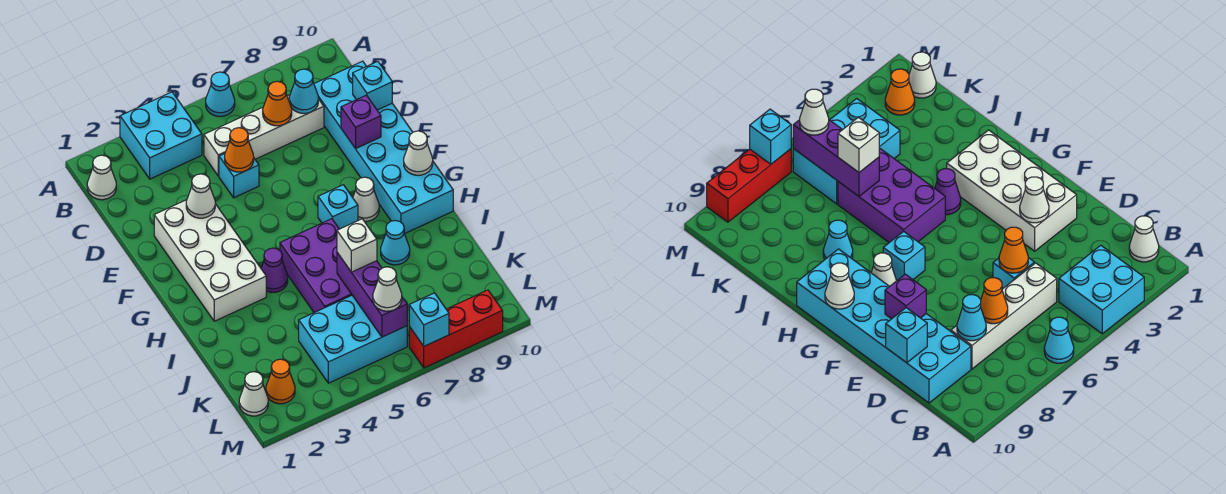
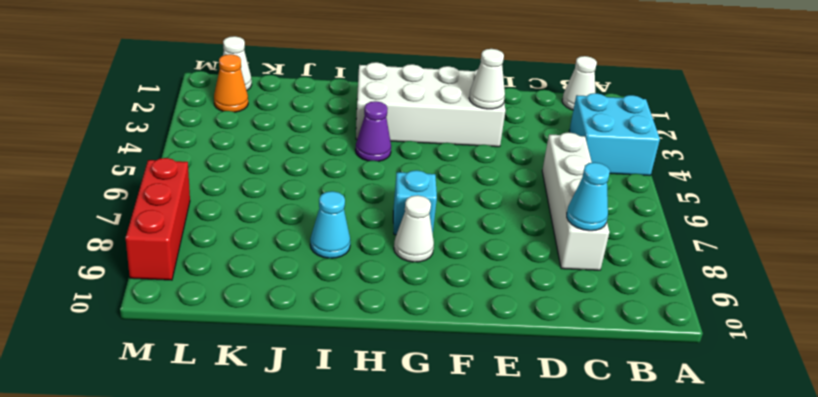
none -> cyan 1x1 cone [206,72,235,116]
none -> cyan 2x6 brick [314,61,453,234]
none -> cyan 1x1 brick [219,154,259,198]

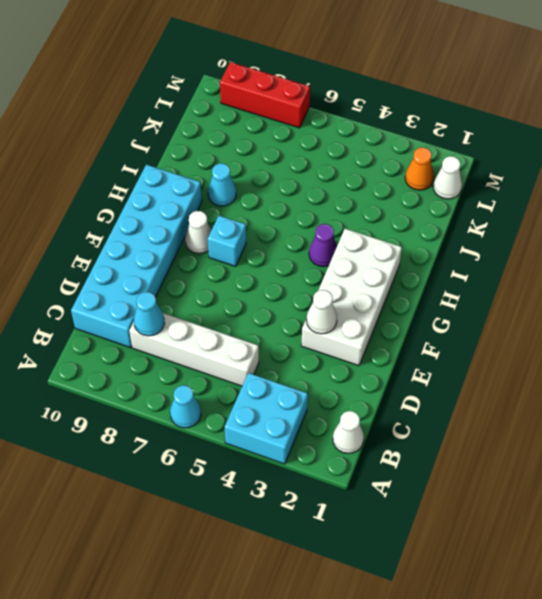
none -> cyan 1x1 brick [219,154,259,198]
none -> purple 2x3 brick [280,219,352,313]
none -> cyan 2x3 brick [299,295,407,383]

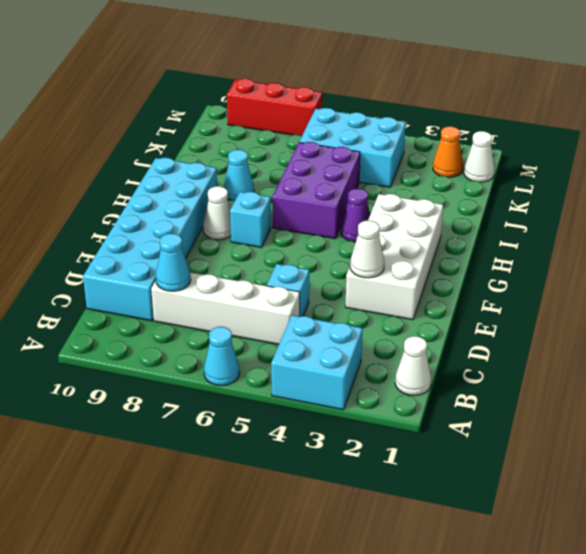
none -> orange 1x1 cone [263,81,292,126]
none -> orange 1x1 cone [225,128,254,172]
none -> cyan 1x1 brick [353,61,392,110]

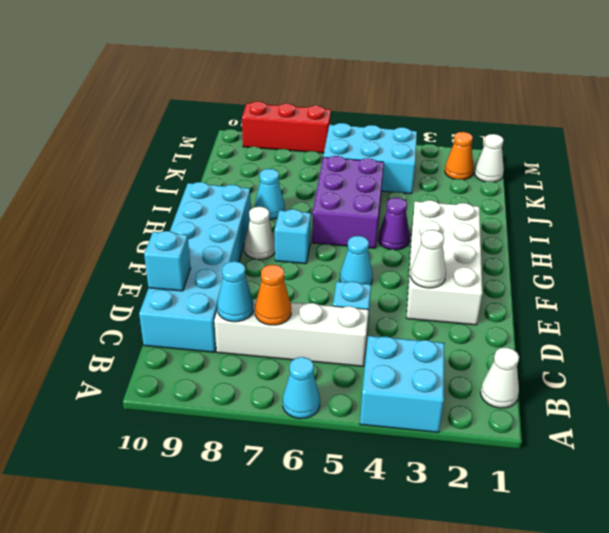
cyan 1x1 cone [340,236,373,284] -> none
none -> orange 1x1 cone [225,128,254,172]
none -> purple 1x1 brick [341,95,381,149]
none -> white 1x1 cone [404,131,433,175]

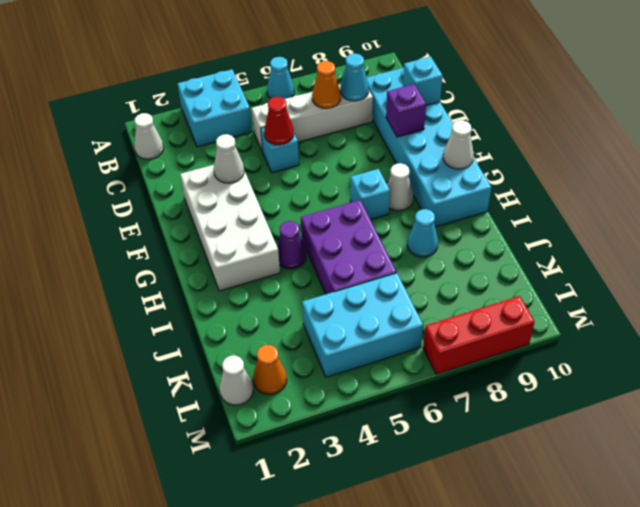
red 1x1 cone [264,97,294,145] -> orange 1x1 cone [225,128,254,172]
none -> purple 1x3 brick [337,253,407,337]
none -> cyan 1x1 brick [409,293,449,346]
none -> white 1x1 brick [337,219,377,272]

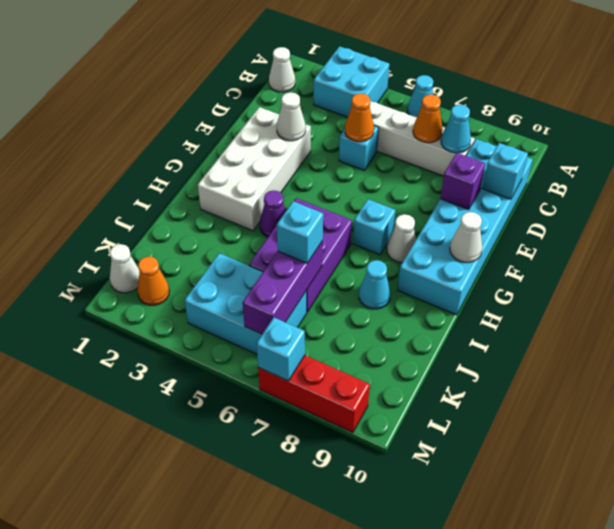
cyan 1x1 brick [277,201,323,263] -> white 1x1 brick [337,219,377,272]
none -> white 1x1 cone [373,267,402,311]

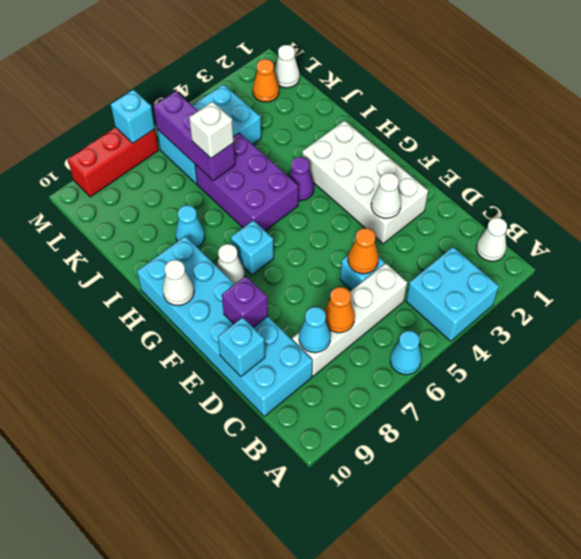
none -> white 1x1 cone [373,267,402,311]

